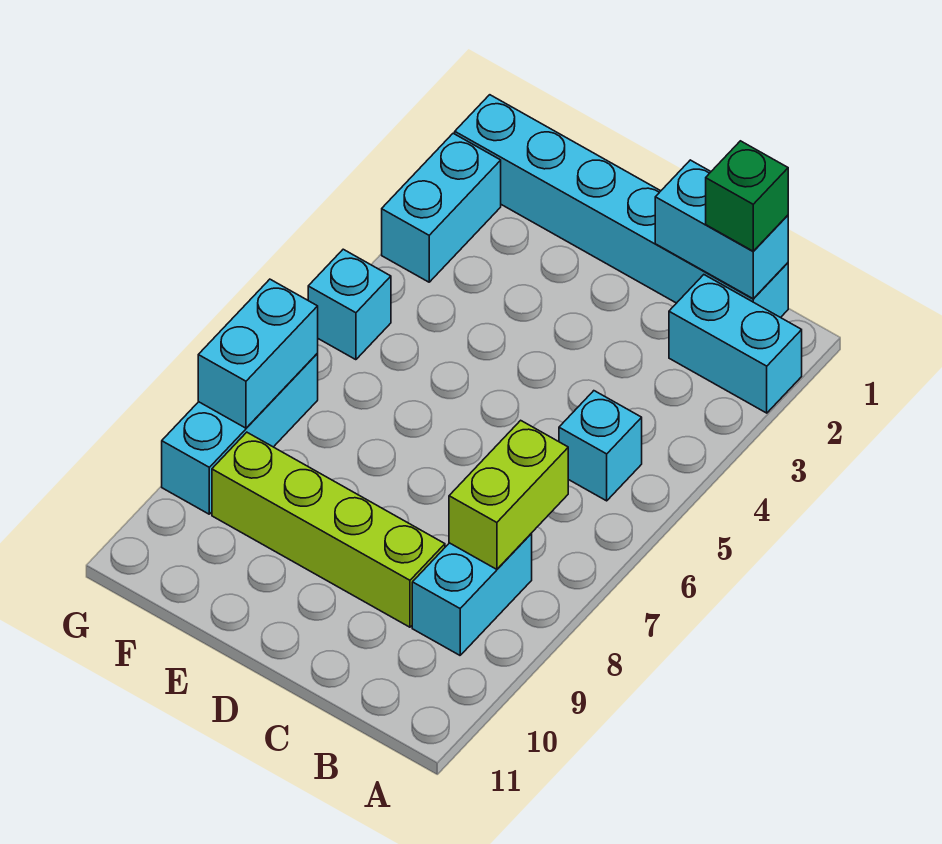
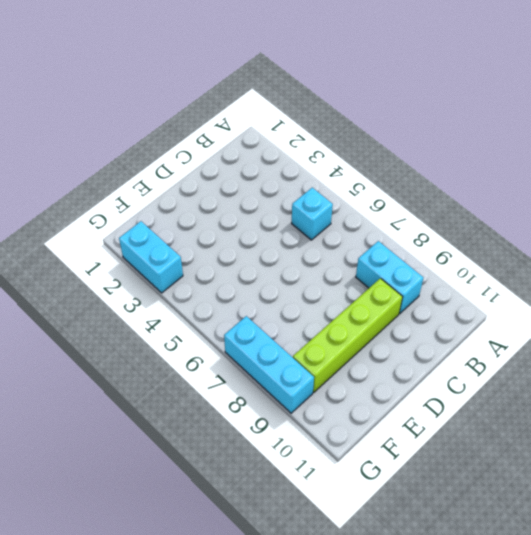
none -> cyan 1x2 brick [669,275,802,413]
none -> cyan 1x6 brick [455,95,788,318]
none -> cyan 1x1 brick [308,249,391,360]

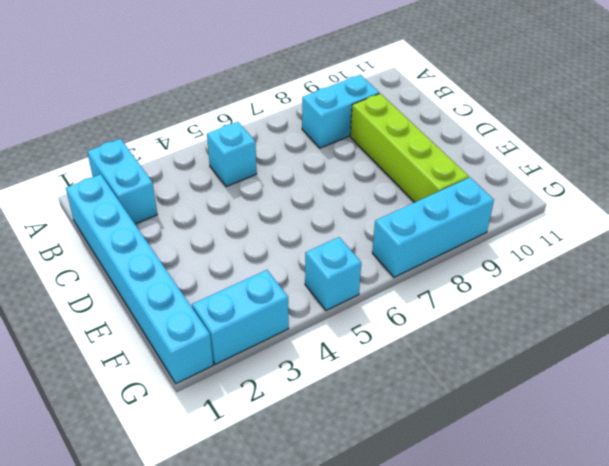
none -> cyan 1x2 brick [655,160,788,299]
none -> lime 1x2 brick [449,420,568,569]
none -> cyan 1x2 brick [198,279,318,428]

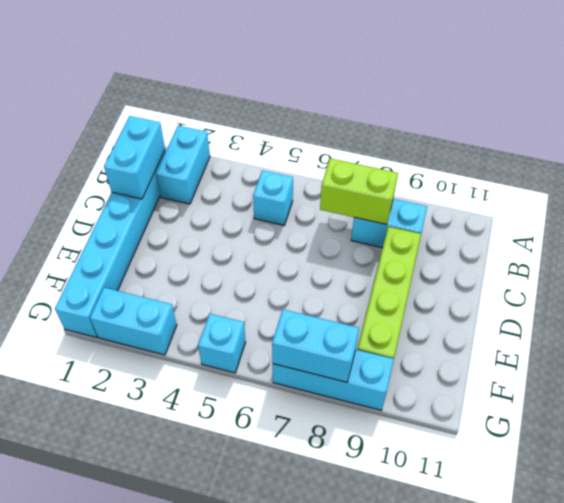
none -> green 1x1 brick [706,141,788,251]

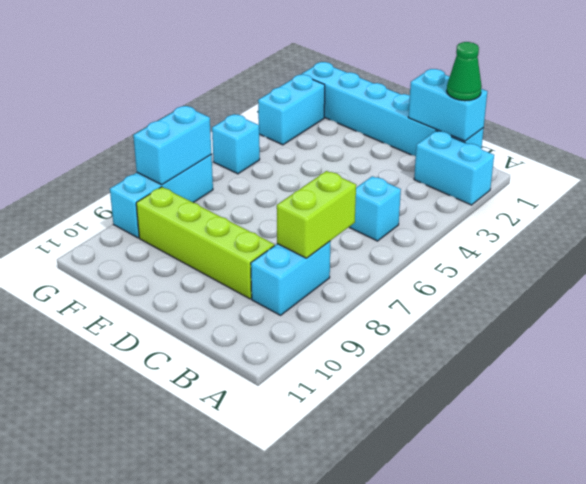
green 1x1 cone [447,42,482,101] -> green 1x1 brick [706,141,788,251]

